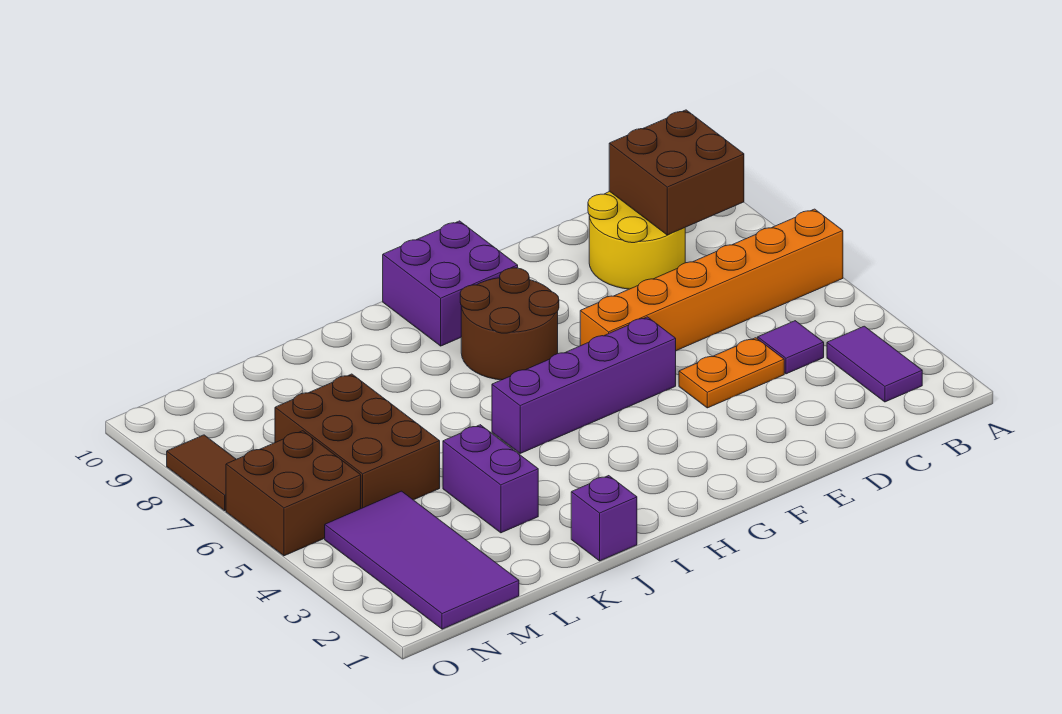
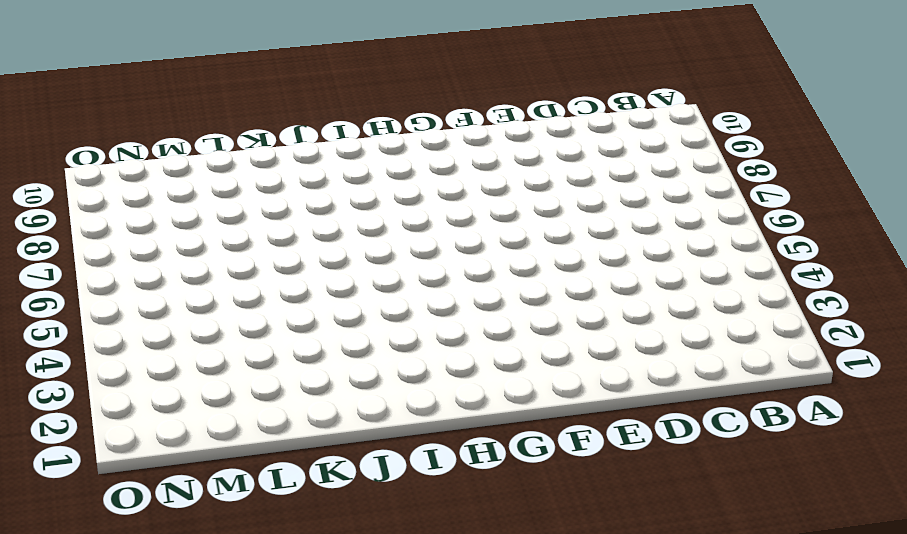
none -> orange 1x6 brick [580,209,843,351]
none -> purple 1x2 tile [827,326,922,402]
none -> purple 1x1 tile [758,321,824,374]

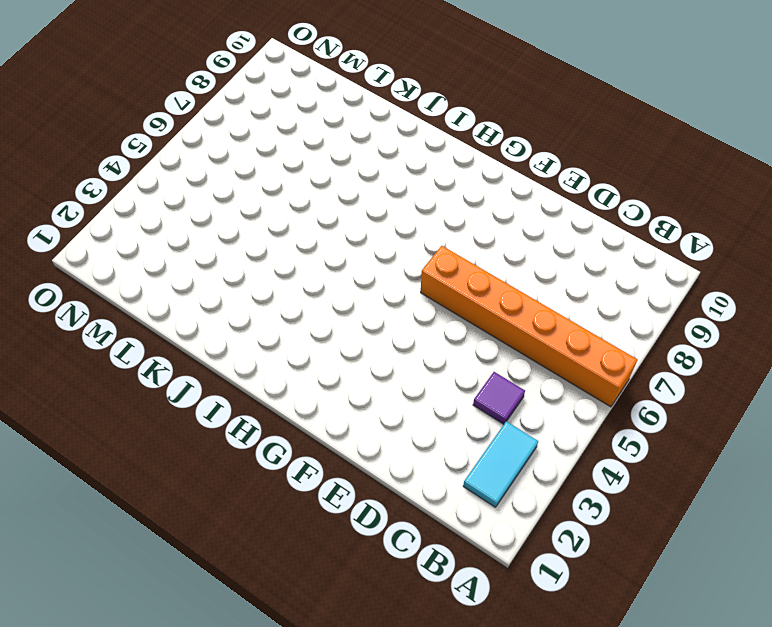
cyan 1x2 tile [463,421,538,507] -> purple 1x2 tile [827,326,922,402]
none -> yellow 2x2 round brick [588,191,685,289]
none -> orange 1x2 plate [679,338,784,408]
none -> purple 1x4 brick [492,317,676,453]

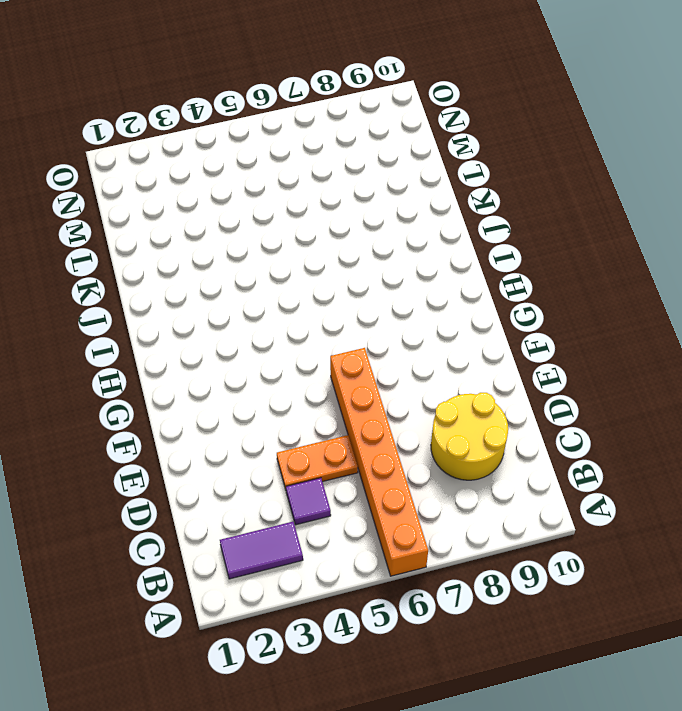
orange 1x2 plate [277,435,358,489] -> orange 1x2 plate turned to [679,338,784,408]
none -> purple 1x4 brick [492,317,676,453]
none -> brown 2x2 round brick [460,268,559,380]
none -> purple 2x2 brick [383,221,518,346]

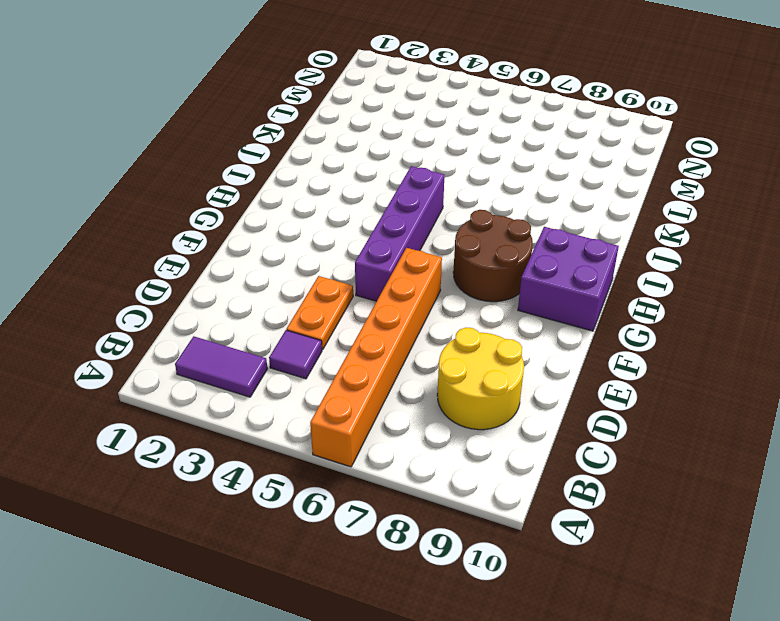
none -> purple 1x1 brick [571,476,637,561]
none -> purple 1x2 brick [443,425,538,533]
none -> brown 2x3 brick [275,374,440,508]

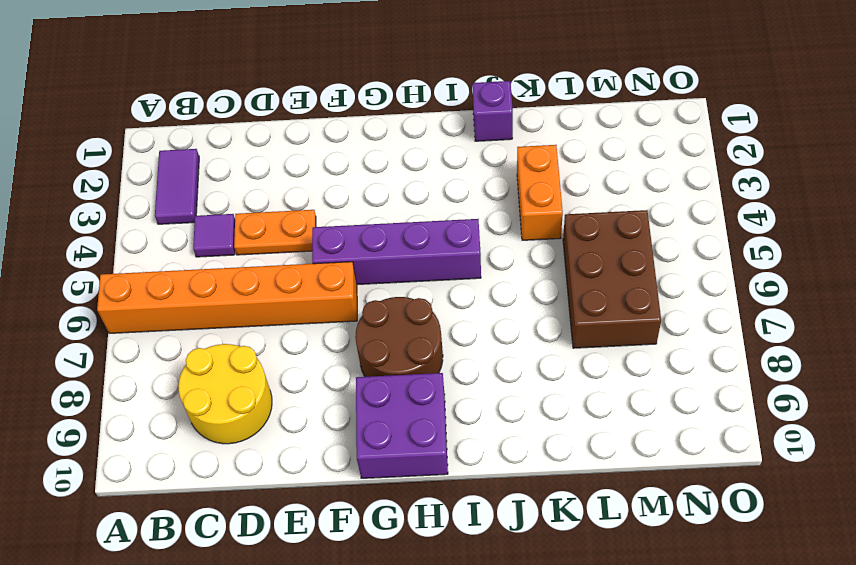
orange 1x2 brick [517,145,563,240] -> purple 1x2 brick [443,425,538,533]
none -> purple 2x4 tile [325,491,519,629]
none -> brown 2x2 brick [226,431,361,556]
none -> brown 1x2 tile [167,435,236,511]

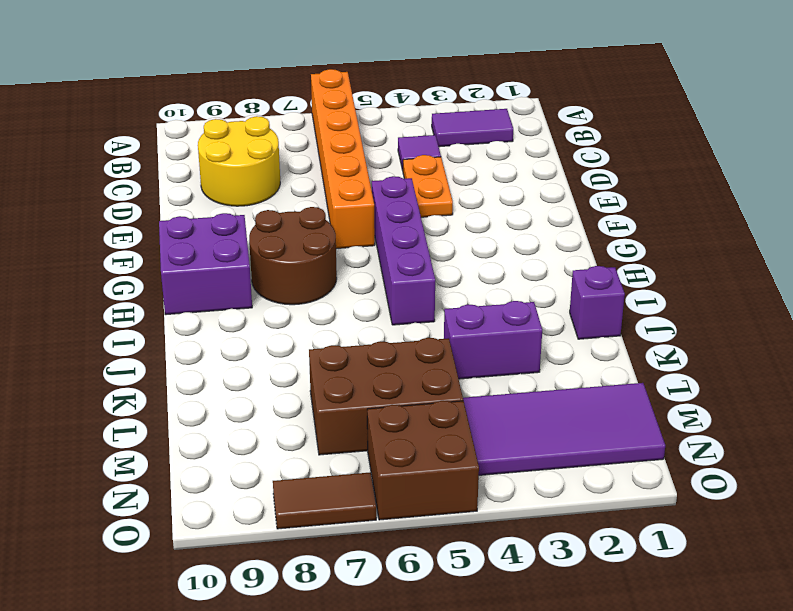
none -> brown 2x2 brick [609,110,744,235]

